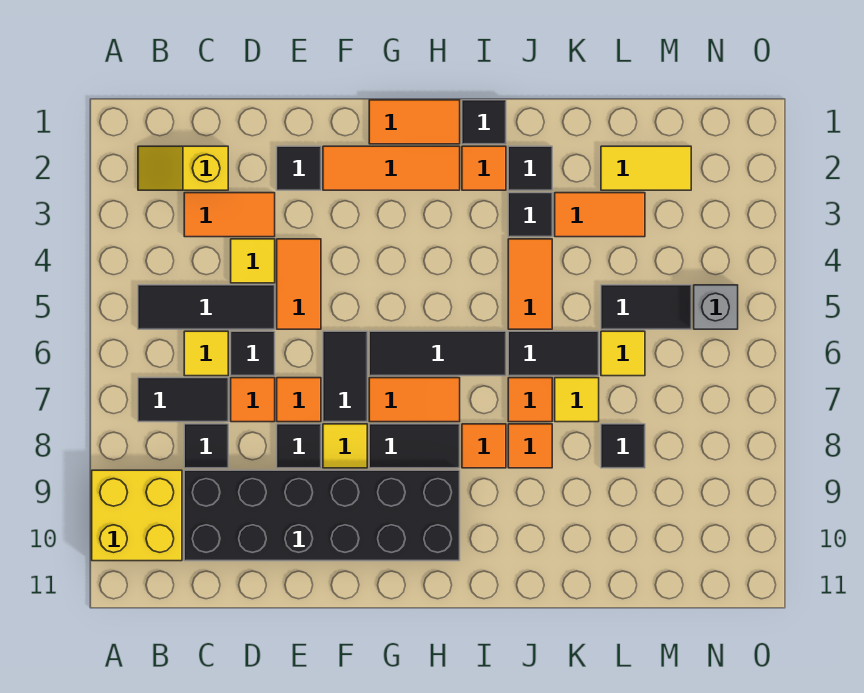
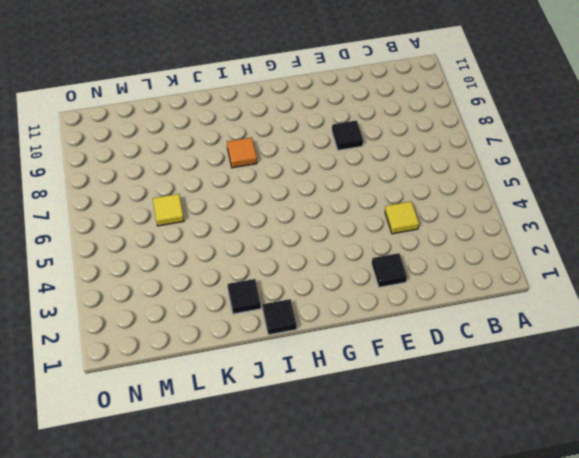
none -> yellow 2x2 brick [92,470,182,561]
none -> yellow 1x2 slope [138,146,228,190]
none -> black 1x3 tile [138,285,275,329]
none -> black 1x2 tile [138,378,228,422]

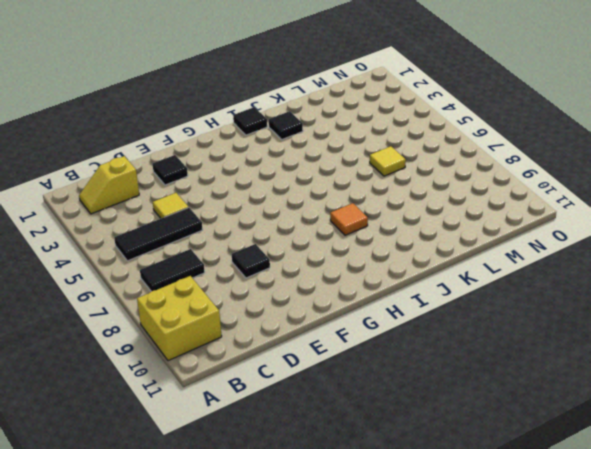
none -> orange 1x2 tile [184,193,275,237]
none -> yellow 1x1 tile [184,331,228,376]
none -> black 1x1 tile [184,424,228,468]
none -> black 2x6 brick [184,470,460,561]

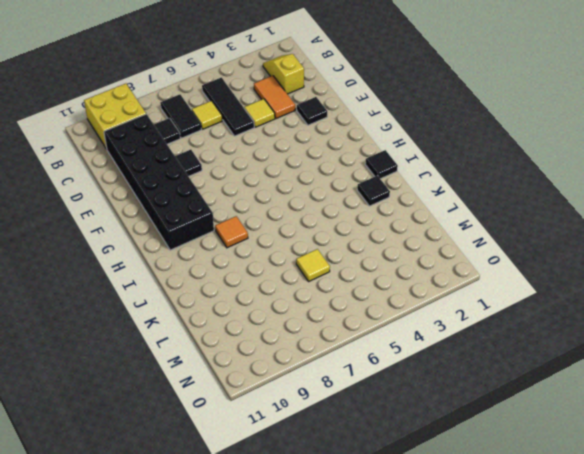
none -> black 1x1 tile [231,331,275,376]
none -> orange 1x1 tile [231,378,275,422]
none -> orange 1x2 tile [277,239,321,329]
none -> orange 1x1 tile [277,378,321,422]

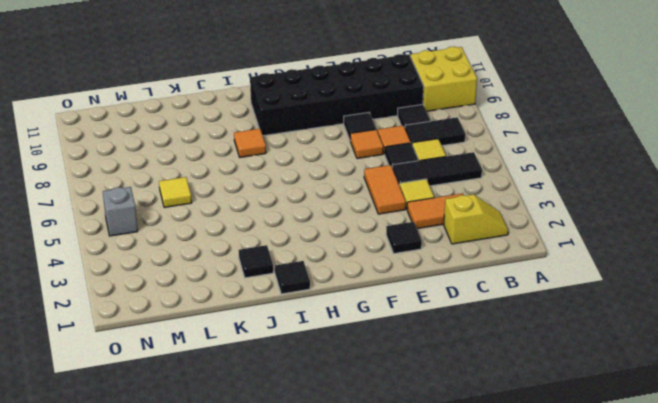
none -> orange 1x3 tile [323,146,460,190]
none -> black 1x2 tile [323,331,367,422]
none -> yellow 1x1 tile [323,424,367,468]
none -> orange 1x2 tile [369,100,460,144]

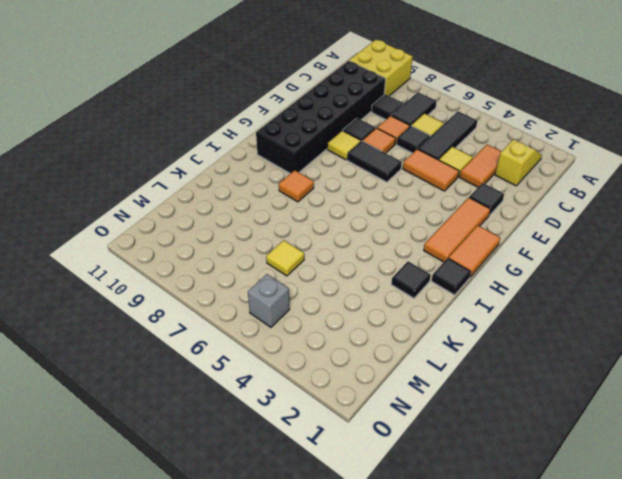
none -> black 1x3 tile [369,331,506,376]
none -> orange 1x2 tile [369,378,460,422]
none -> black 1x2 tile [369,424,460,468]
none -> orange 1x1 tile [462,146,506,190]

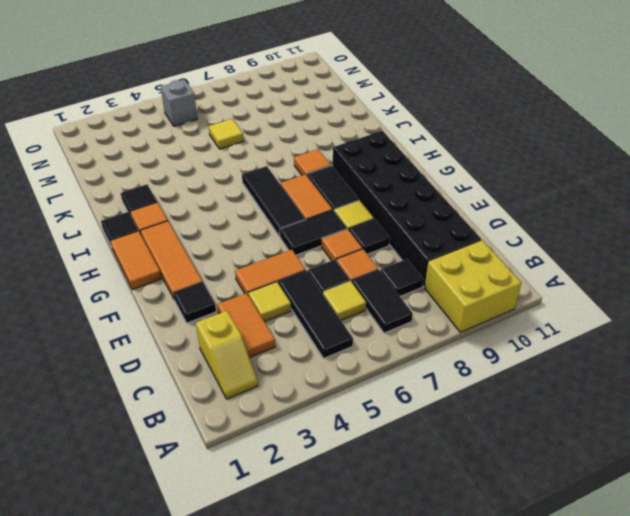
none -> black 1x1 tile [508,193,552,237]
none -> orange 1x2 tile [508,239,552,329]
none -> black 1x2 tile [508,331,599,376]
none -> orange 1x1 tile [508,378,552,422]

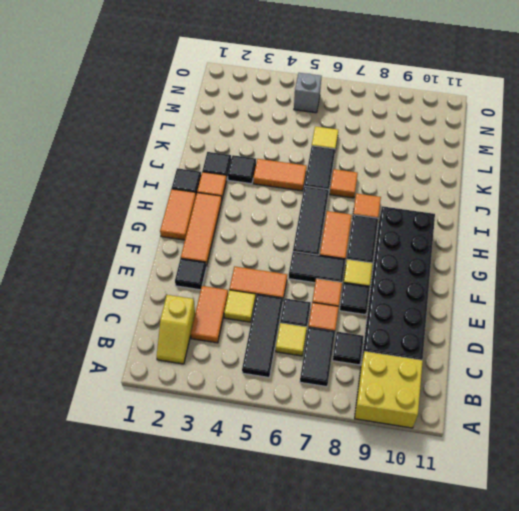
none -> orange 1x1 tile [508,424,552,468]
none -> orange 1x2 tile [555,193,645,237]
none -> yellow 1x1 tile [555,378,599,422]
none -> yellow 1x2 tile [601,146,691,190]

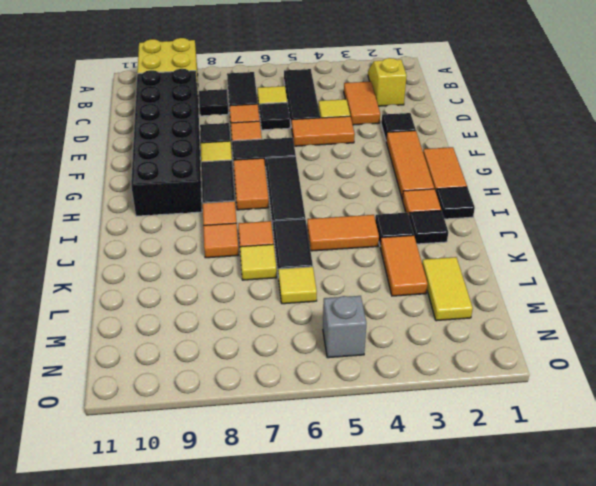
none -> black 1x2 tile [601,285,691,329]
none -> black 1x1 tile [601,424,645,468]

